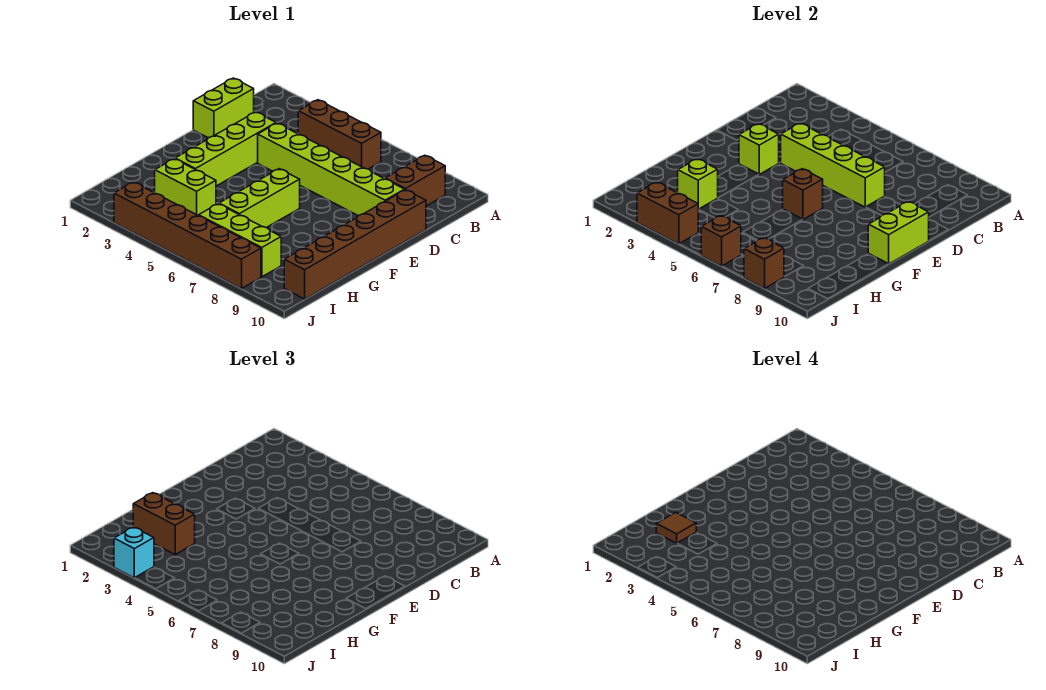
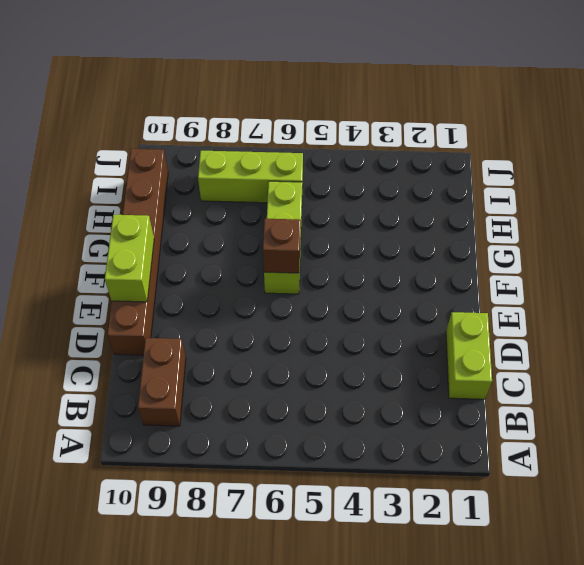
none -> brown 1x3 brick [298,100,381,169]
none -> lime 1x4 brick [175,112,276,186]
none -> lime 1x6 brick [258,123,405,216]

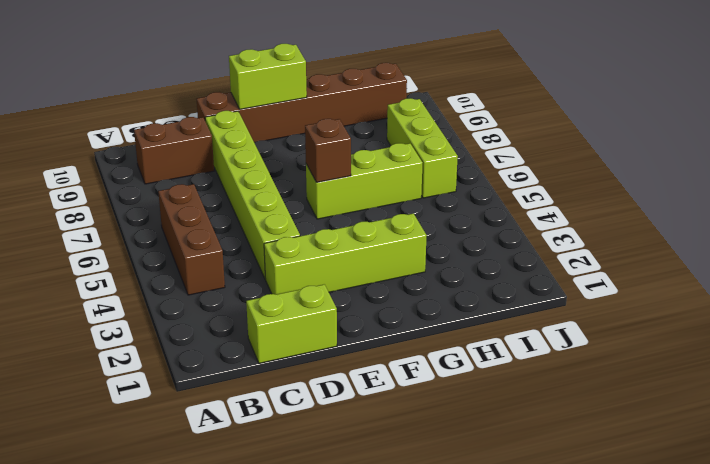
none -> lime 1x2 brick [155,159,216,216]
none -> brown 1x6 brick [114,182,261,289]
none -> lime 1x4 brick [781,123,885,207]

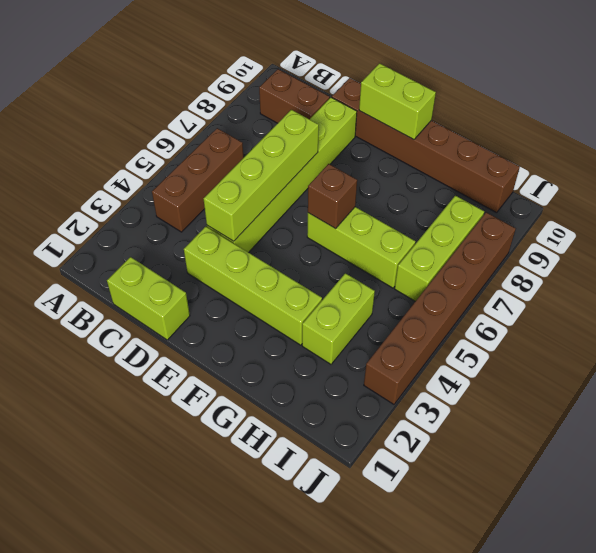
none -> lime 1x1 brick [739,124,779,174]
none -> lime 1x1 brick [678,159,718,209]
none -> brown 1x2 brick [637,182,699,244]

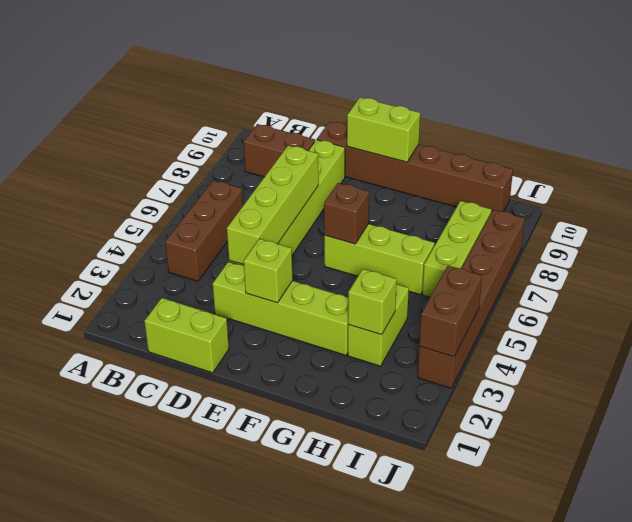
none -> brown 1x1 brick [701,215,741,266]
none -> brown 1x1 brick [744,238,784,289]
none -> brown 1x2 brick [133,493,195,554]

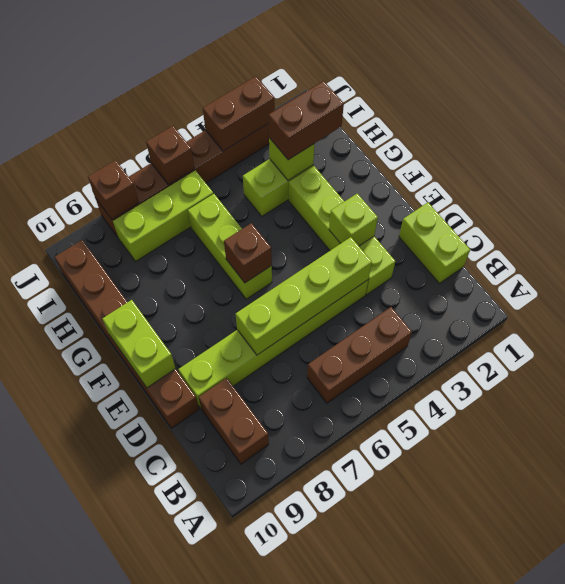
none -> cyan 1x1 brick [114,527,154,578]
none -> brown 1x1 tile [656,512,696,543]

